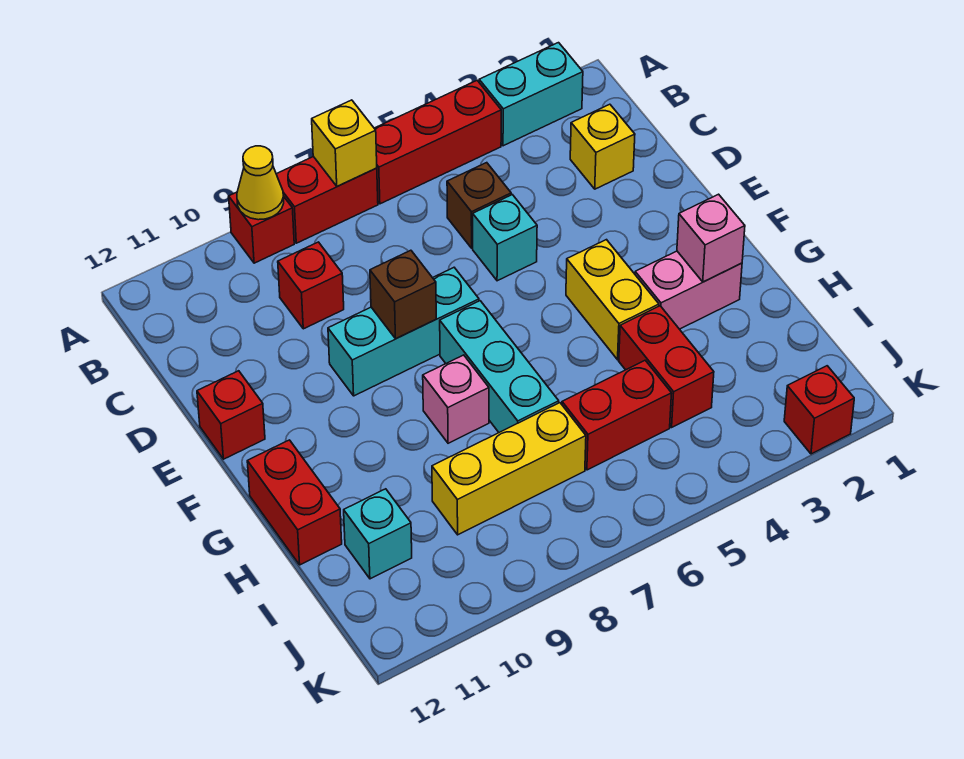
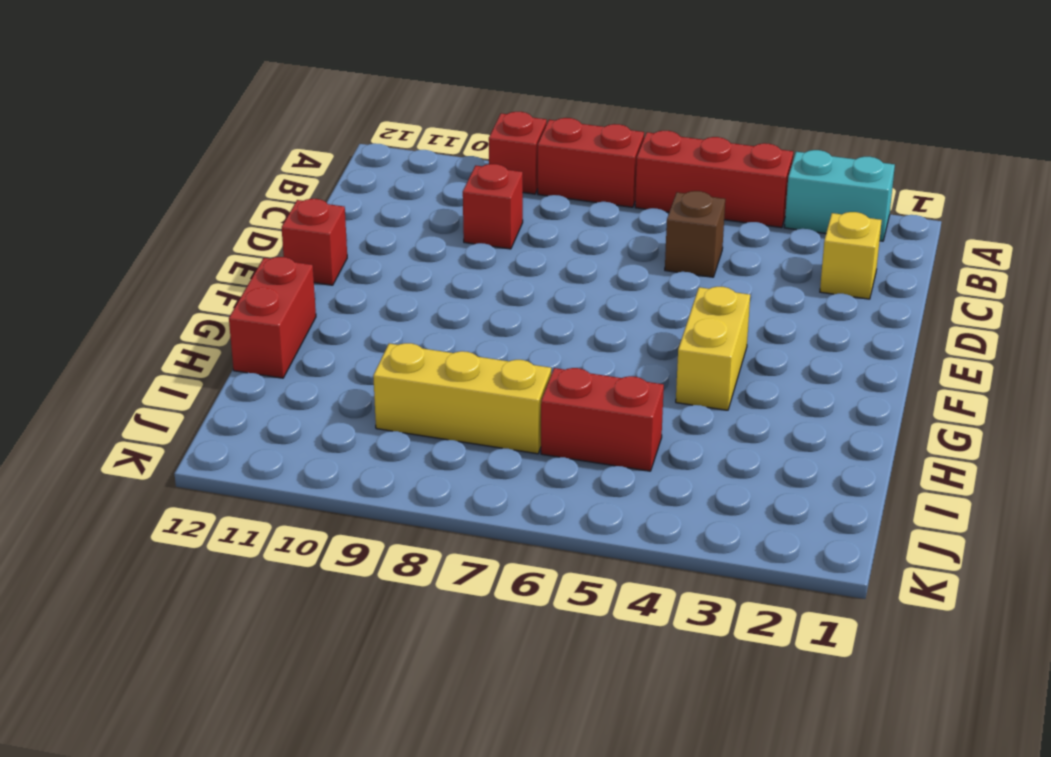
none -> cyan 1x1 brick [473,195,537,281]
none -> cyan 1x3 brick [328,268,479,396]
none -> cyan 1x3 brick [440,301,559,432]

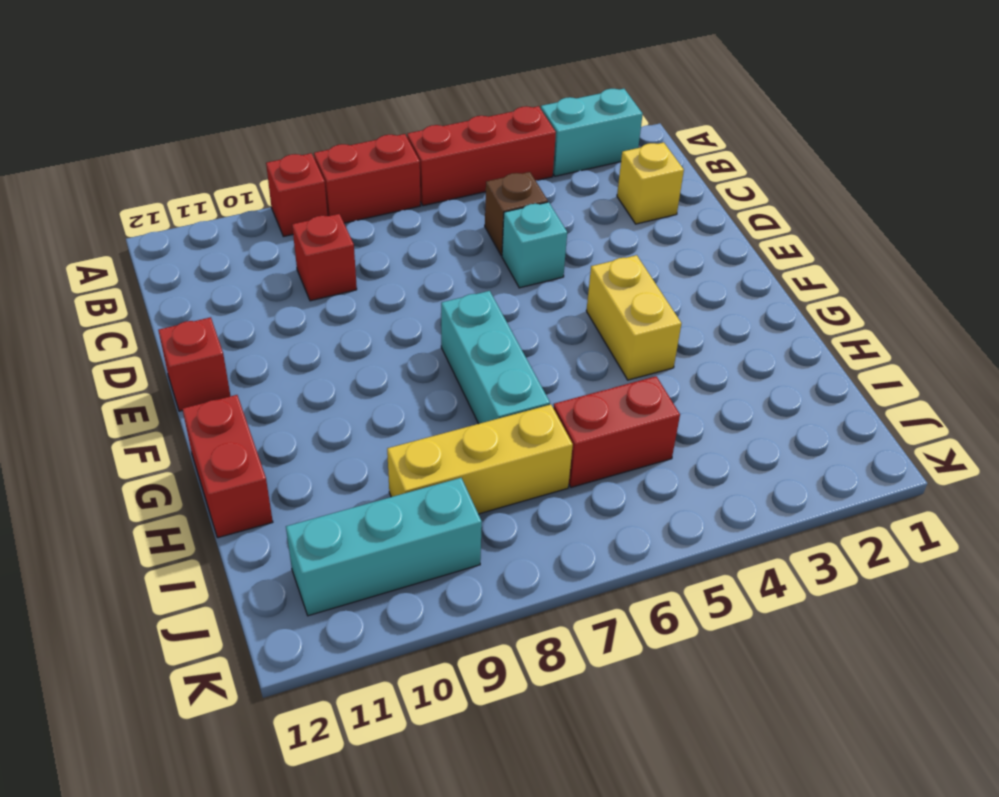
cyan 1x3 brick [286,478,482,616] -> cyan 1x3 brick moved to [328,268,479,396]
none -> pink 1x2 brick [635,251,742,329]
none -> pink 1x1 brick [423,355,489,443]
none -> red 1x2 brick [619,306,714,427]

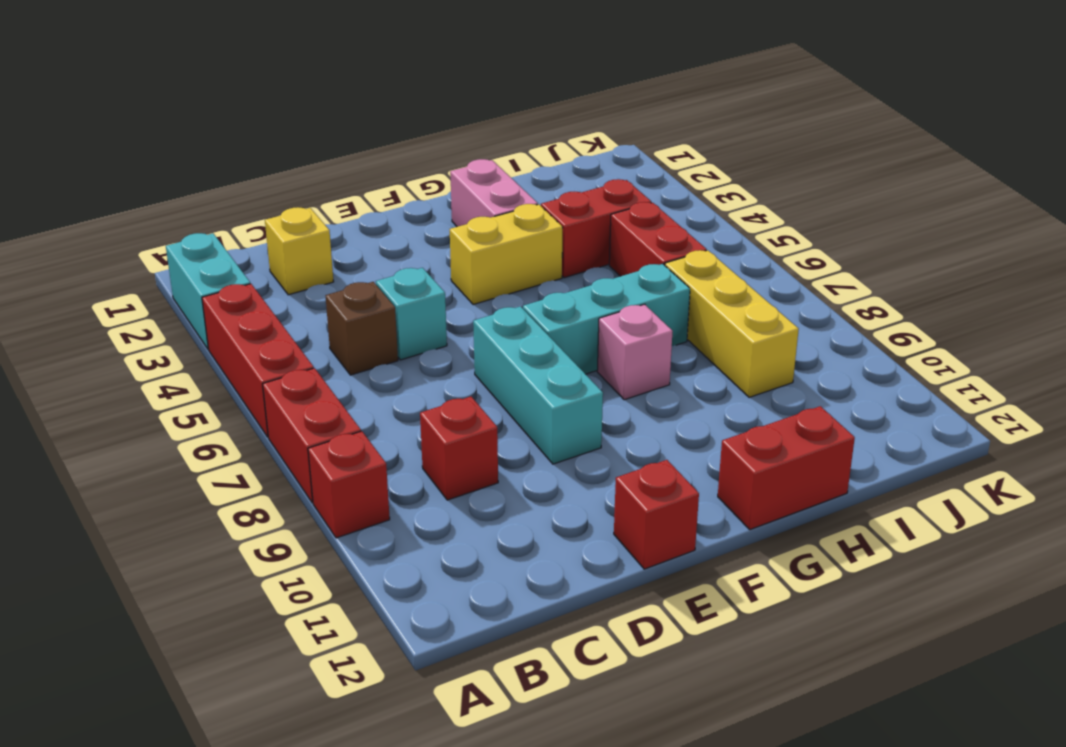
none -> cyan 1x1 brick [344,489,412,579]
none -> red 1x1 brick [784,366,854,454]
none -> yellow 1x1 brick [312,100,377,186]

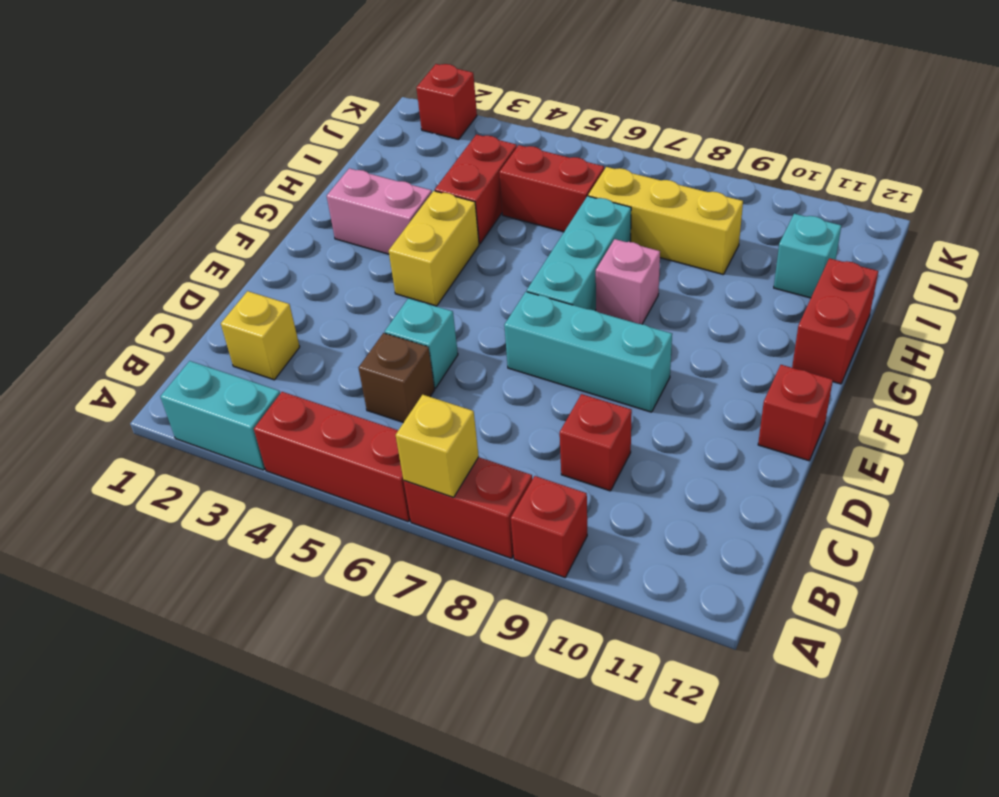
none -> yellow 1x1 cone [237,146,284,220]
none -> brown 1x1 brick [370,250,436,339]
none -> pink 1x1 brick [677,194,745,282]

